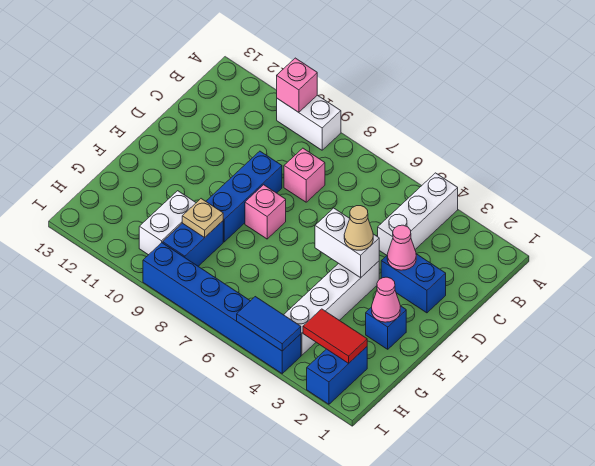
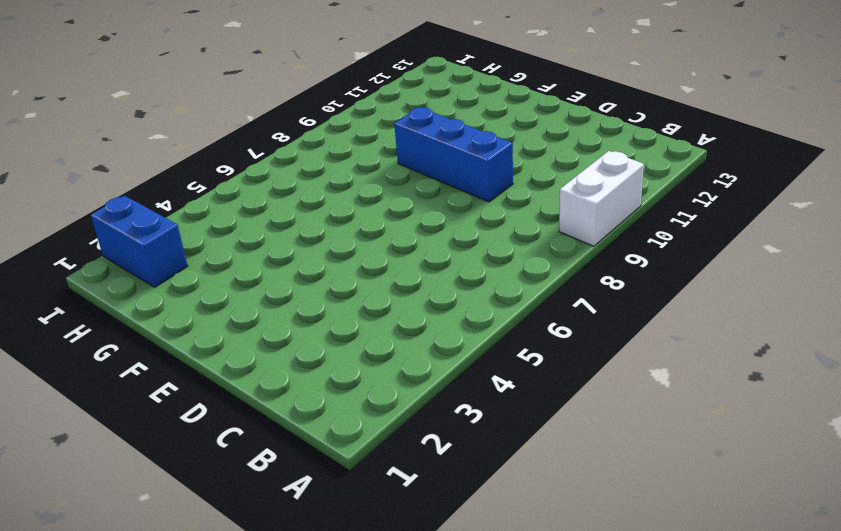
none -> white 1x3 brick [378,173,458,255]
none -> pink 1x1 brick [284,148,325,202]
none -> blue 1x2 brick [381,254,446,313]

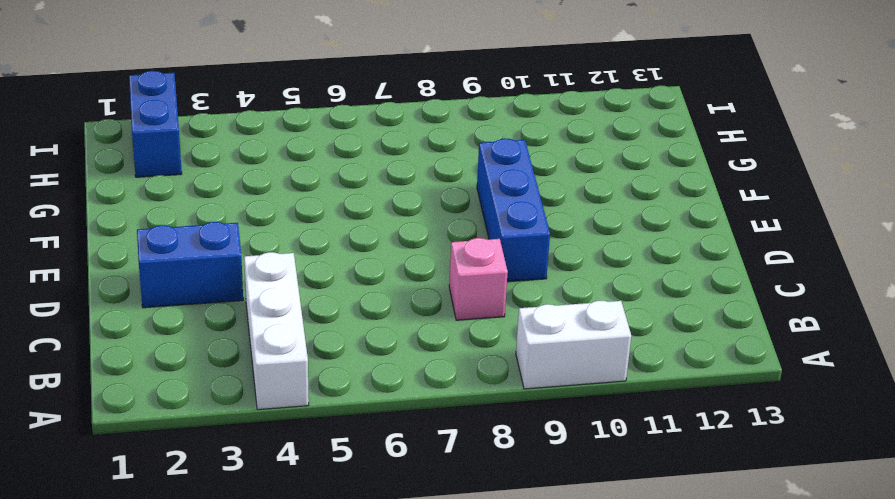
none -> white 1x4 brick [284,261,379,355]
none -> pink 1x1 brick [245,185,286,239]
none -> blue 1x1 brick [366,306,406,349]

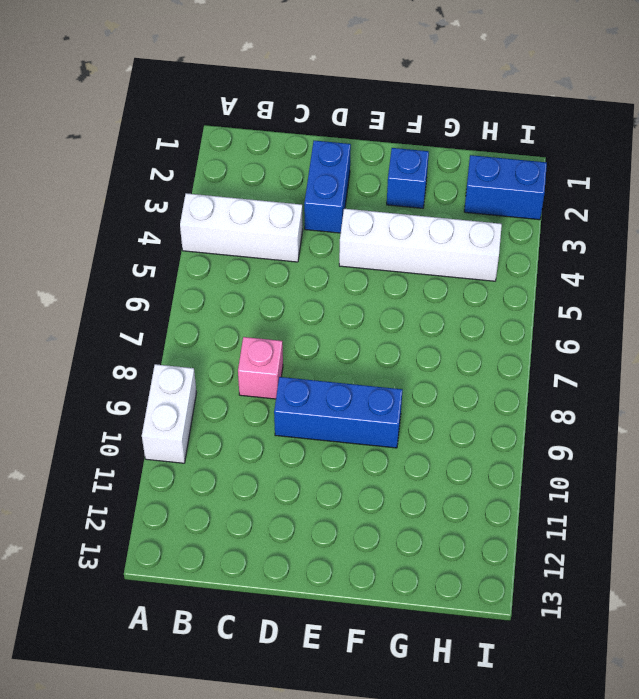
none -> pink 1x1 brick [245,185,286,239]
none -> blue 1x2 brick [163,221,223,266]
none -> white 1x2 brick [139,191,196,255]

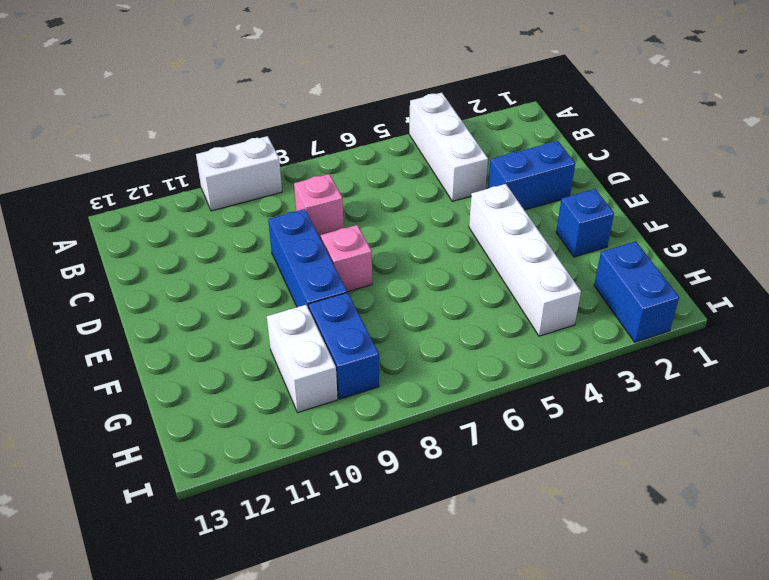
none -> blue 1x6 brick [143,243,301,374]
none -> pink 1x1 brick [277,58,317,112]
none -> pink 1x1 cone [387,225,416,270]

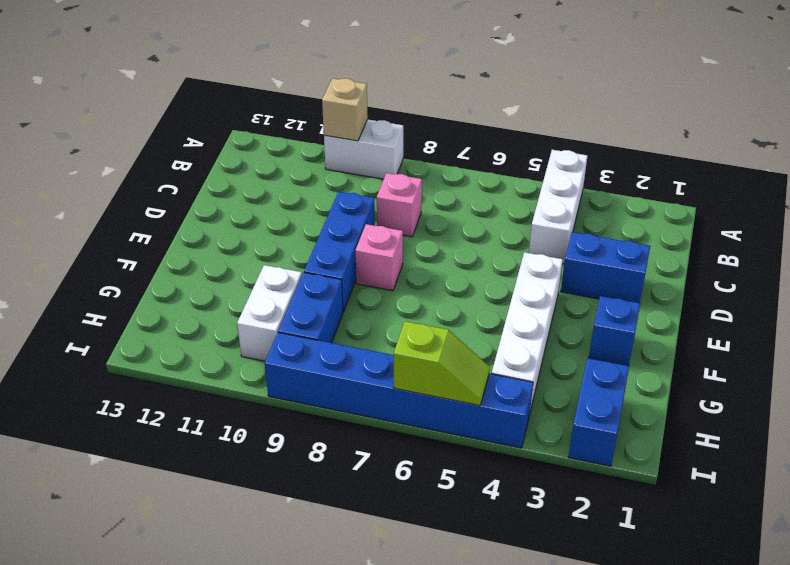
tan 1x1 brick [322,78,368,141] -> pink 1x1 brick [277,58,317,112]
lime 1x2 slope [394,321,490,406] -> blue 1x2 tile [237,297,301,351]
none -> pink 1x1 cone [387,225,416,270]
none -> white 1x2 brick [315,208,379,278]
none -> pink 1x1 cone [372,277,400,322]

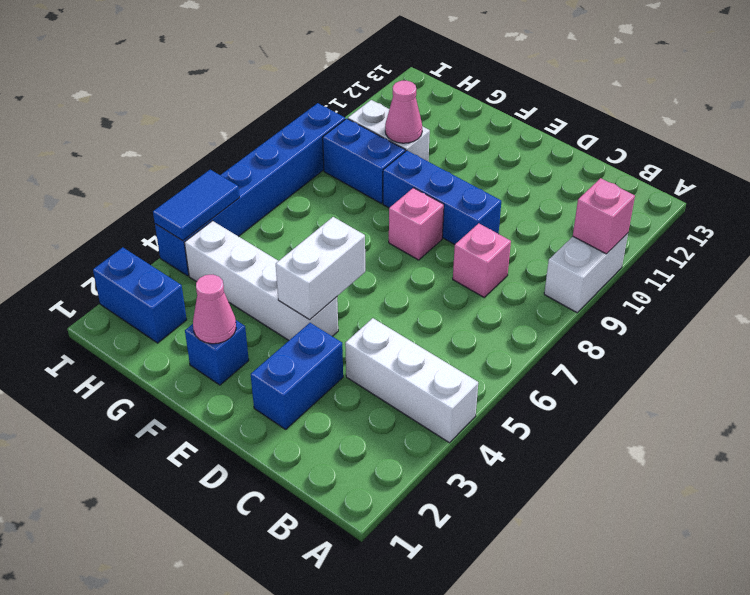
pink 1x1 cone [385,81,422,143] -> pink 1x1 cone moved to [387,225,416,270]
none -> tan 1x1 plate [182,199,223,238]
none -> red 1x2 tile [303,309,367,363]
none -> tan 1x1 cone [344,206,373,250]

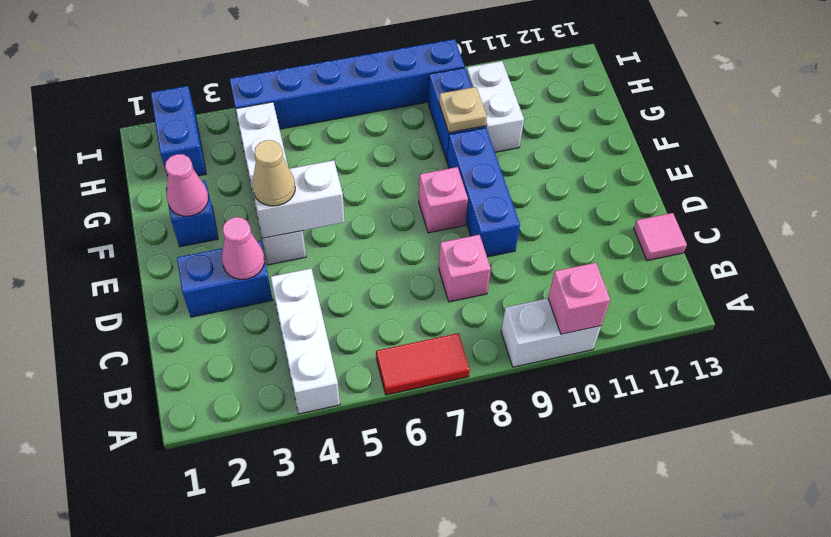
red 1x2 tile [376,333,470,395] -> red 1x2 tile moved to [303,309,367,363]
pink 1x1 tile [634,213,687,261] -> none
none -> blue 1x2 tile [237,297,301,351]

